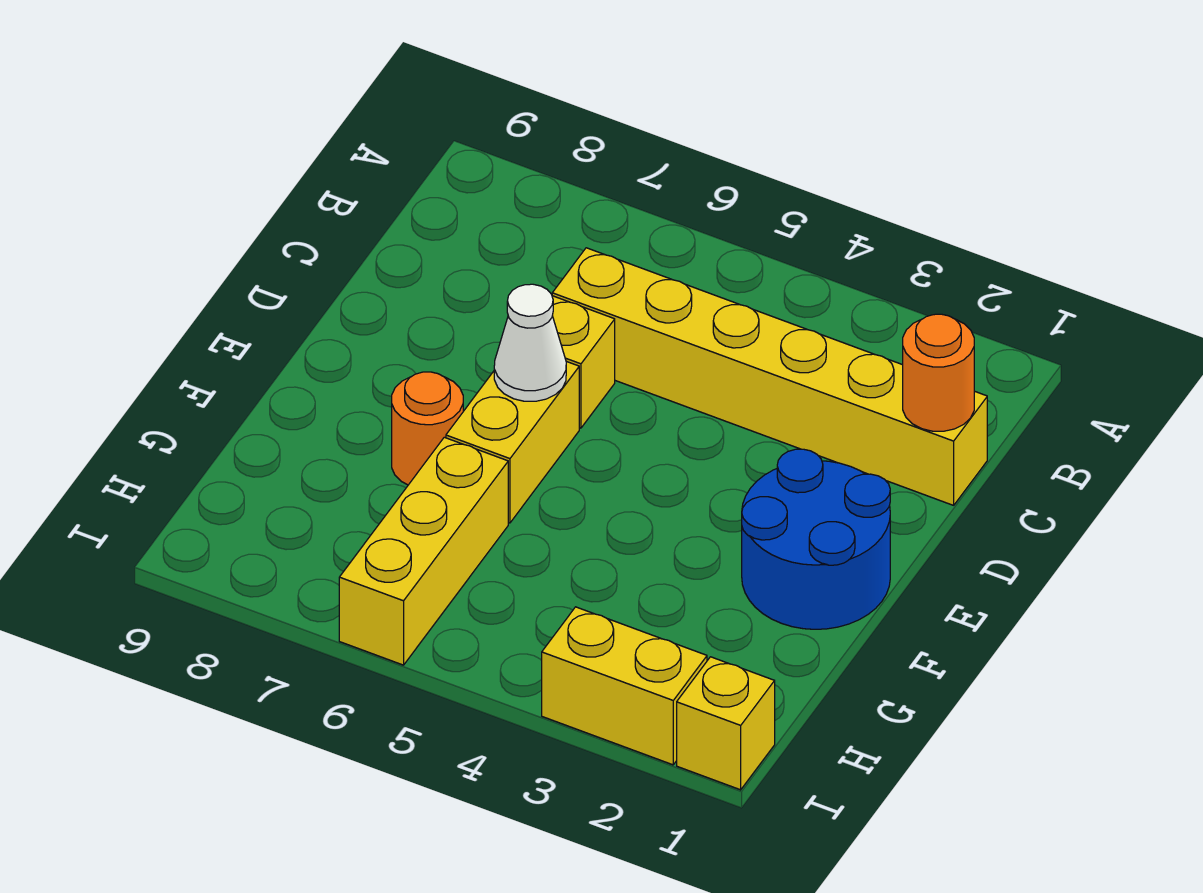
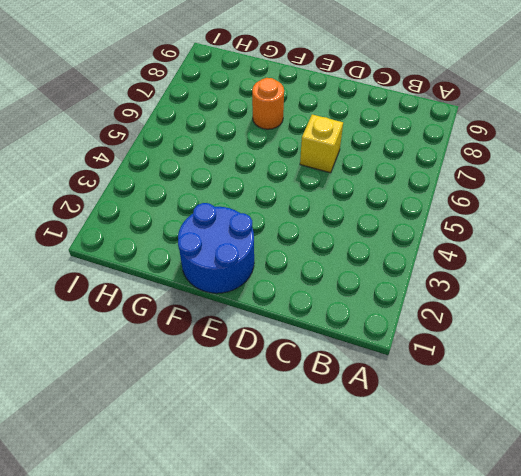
none -> yellow 1x6 brick [552,248,987,505]
none -> yellow 1x2 brick [446,361,579,523]

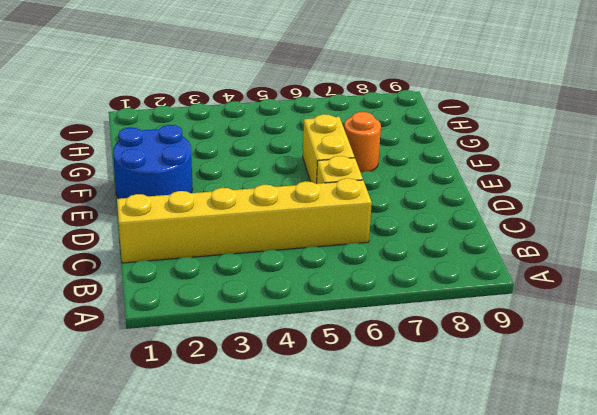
none -> yellow 1x3 brick [339,437,508,665]
none -> yellow 1x1 brick [677,657,775,790]

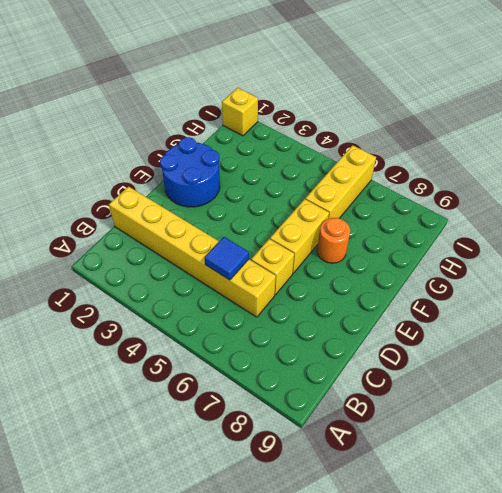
blue 1x1 tile [205,237,249,280] -> none
none -> yellow 1x2 brick [542,607,707,765]
none -> orange 1x1 round brick [903,314,974,431]

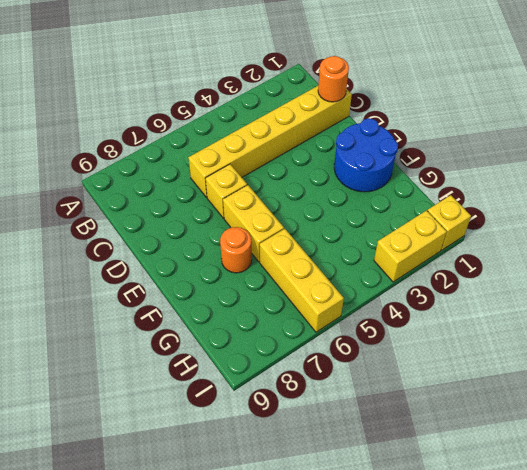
none -> white 1x1 cone [494,284,566,401]

